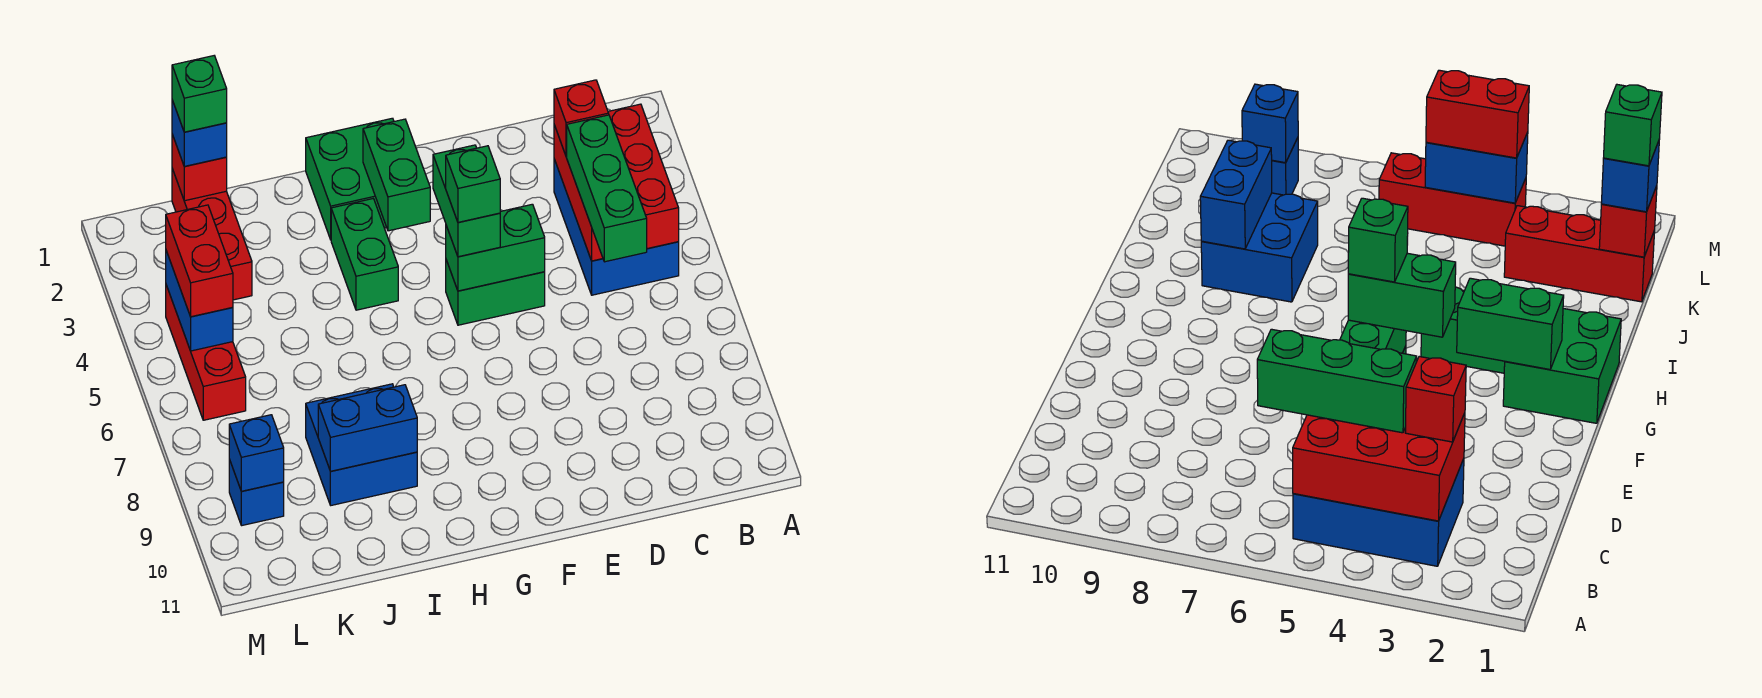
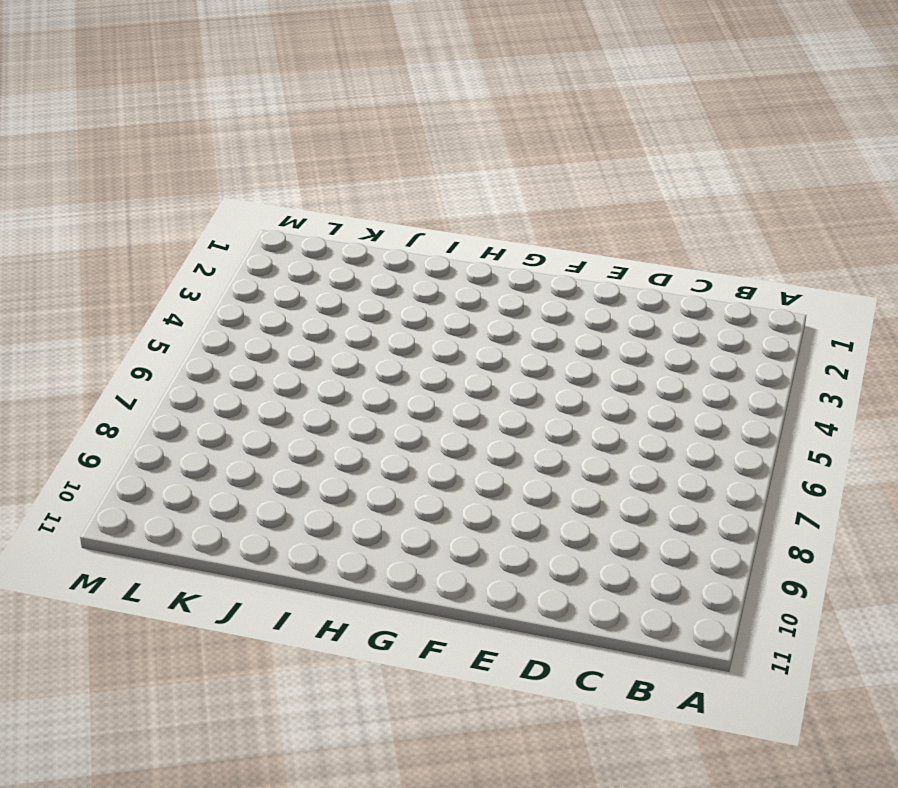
none -> blue 2x3 brick [554,159,679,295]
none -> green 1x2 brick [446,260,545,325]
none -> green 2x2 brick [306,118,394,240]

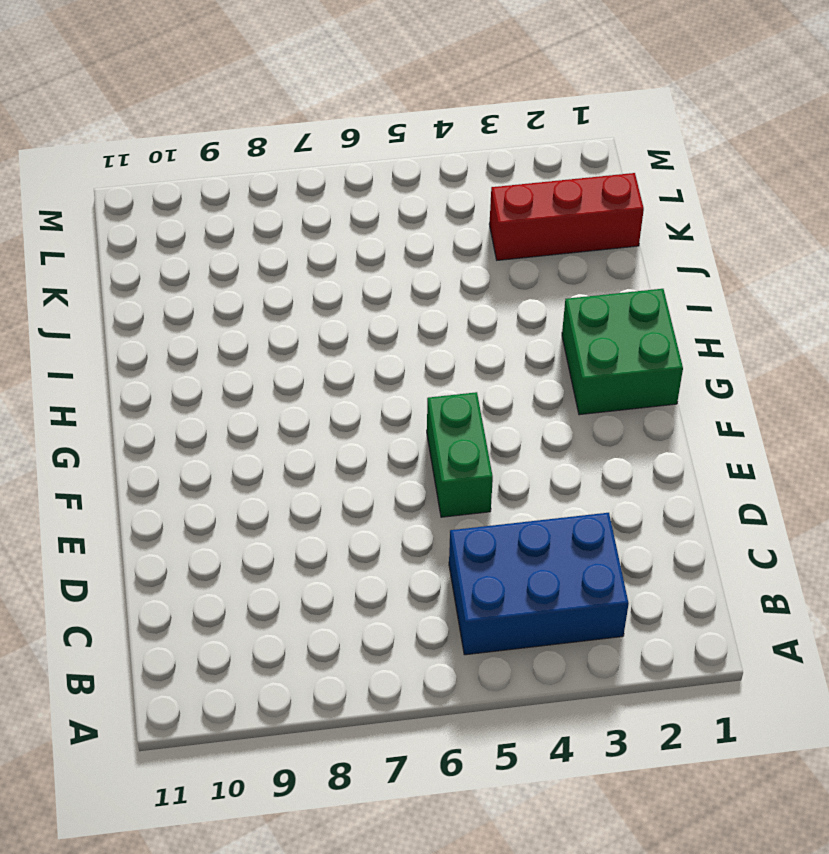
none -> green 1x2 brick [331,199,398,310]
none -> blue 2x2 brick [306,384,417,505]
none -> red 1x3 brick [166,285,246,420]

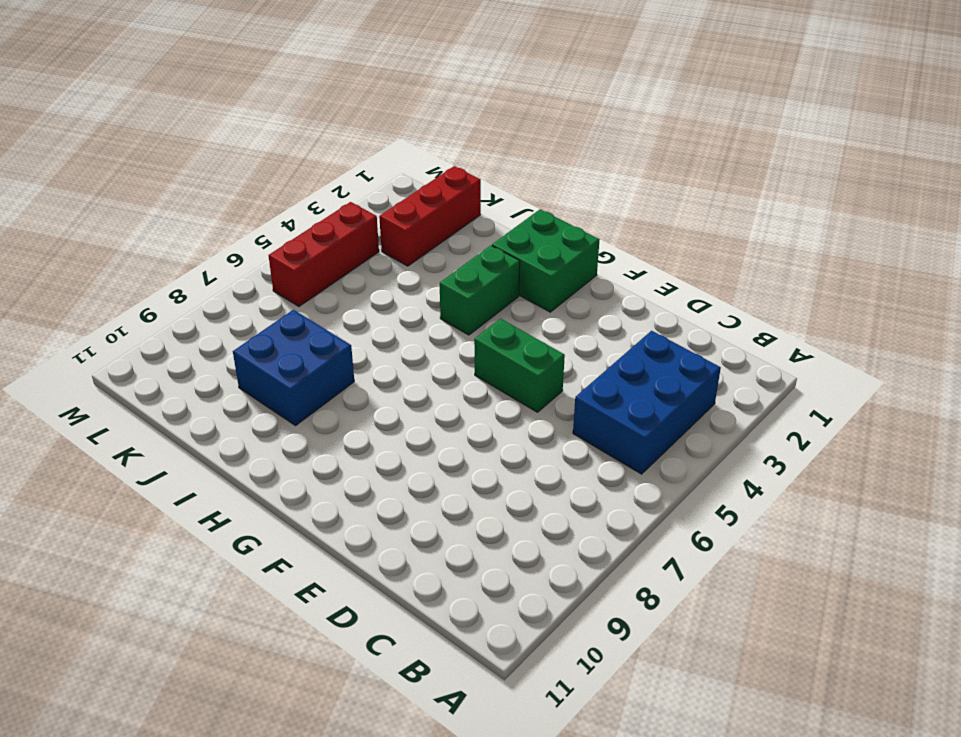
none -> blue 1x1 brick [229,459,284,526]
none -> red 2x3 brick [554,104,679,261]
none -> green 1x2 brick [446,204,545,291]

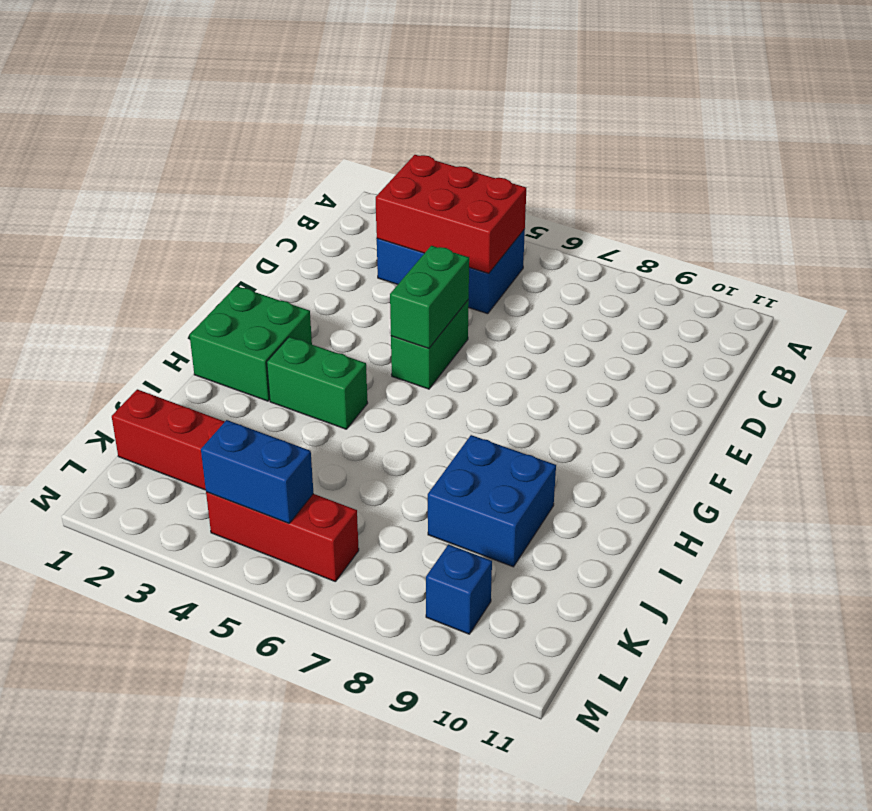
none -> green 1x2 brick [363,119,430,231]
none -> blue 1x2 brick [318,385,417,471]
none -> red 1x1 brick [172,134,227,201]

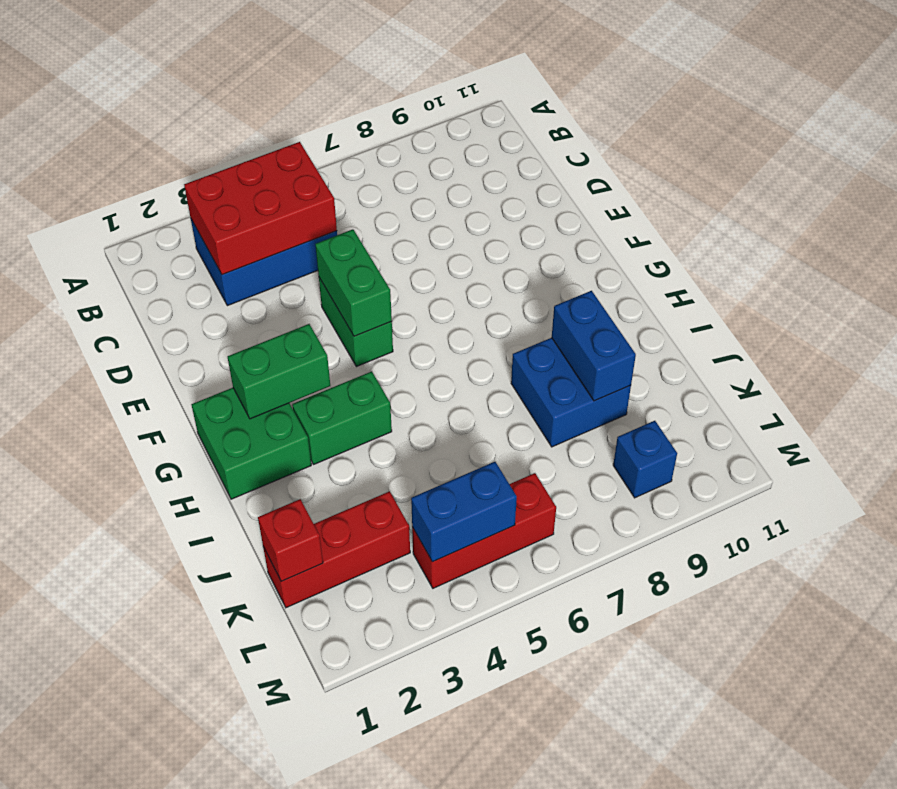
none -> blue 1x1 brick [229,415,284,491]
none -> red 1x1 brick [554,80,609,157]
none -> green 1x3 brick [567,115,647,262]

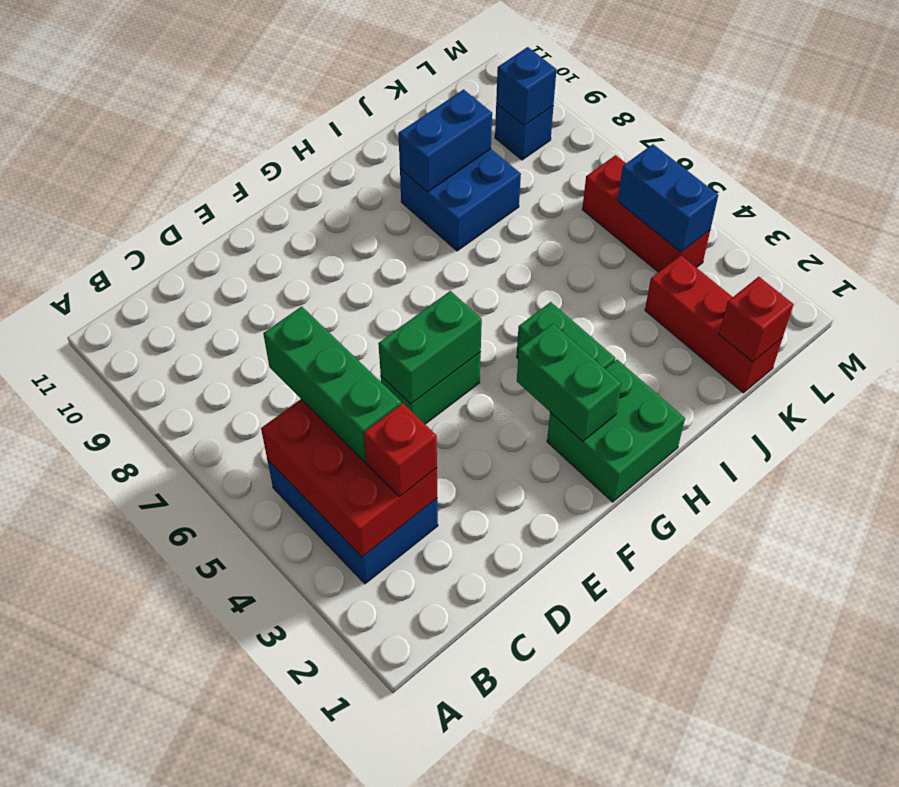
none -> green 1x2 brick [433,145,500,257]
none -> blue 1x1 brick [172,100,227,166]
none -> red 1x2 brick [166,205,233,317]

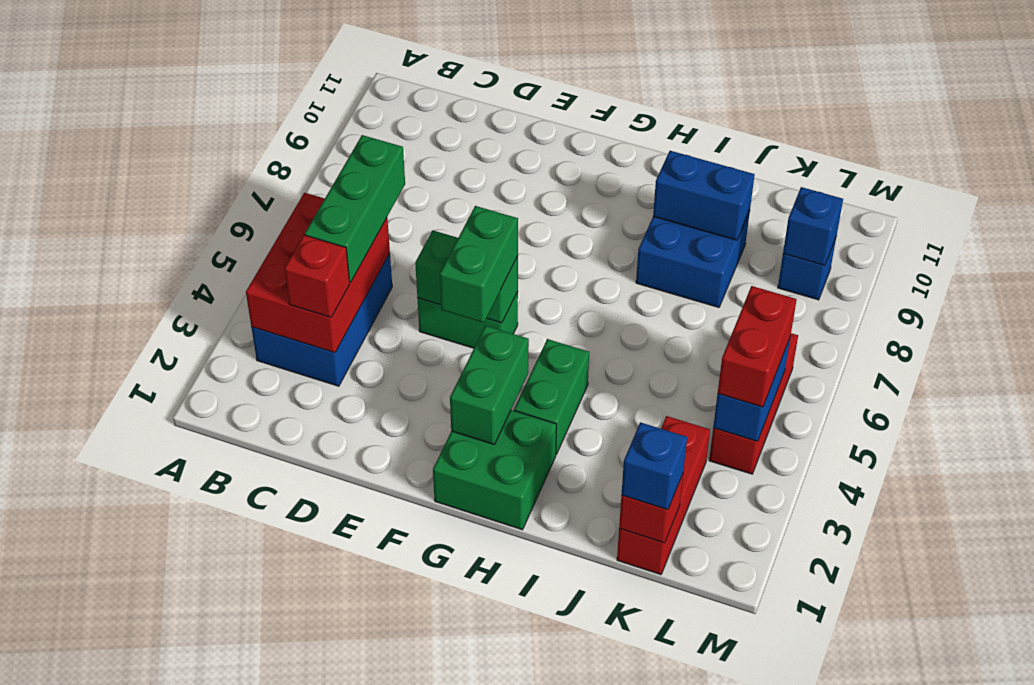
none -> green 1x1 brick [446,146,500,222]
none -> green 1x1 brick [172,56,227,132]

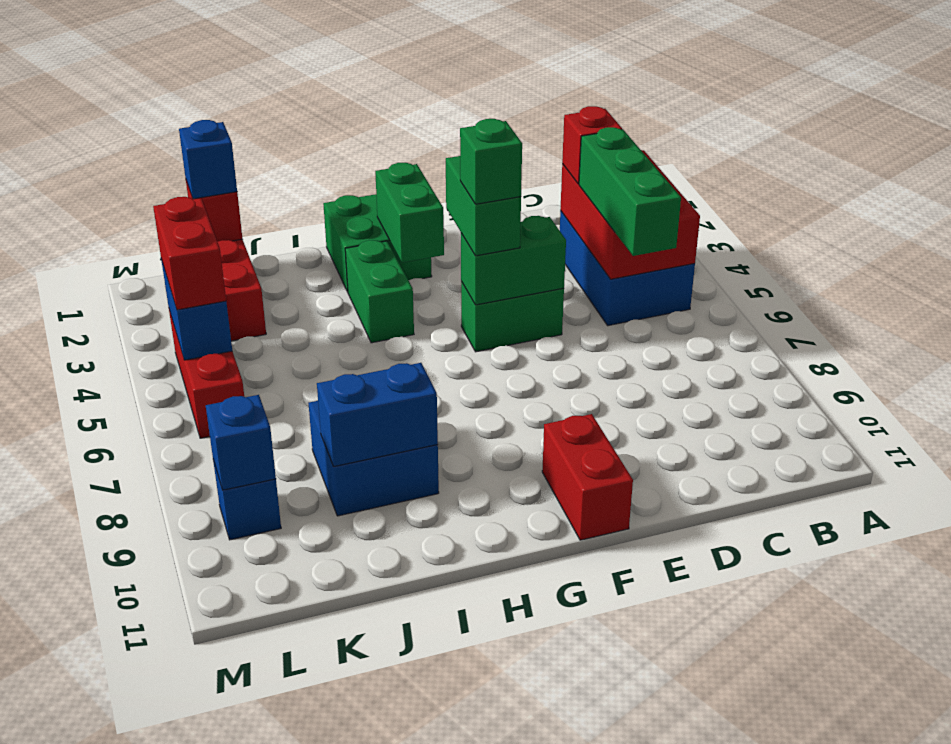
red 1x2 brick [542,414,633,540] -> none
none -> green 1x1 brick [172,56,227,132]

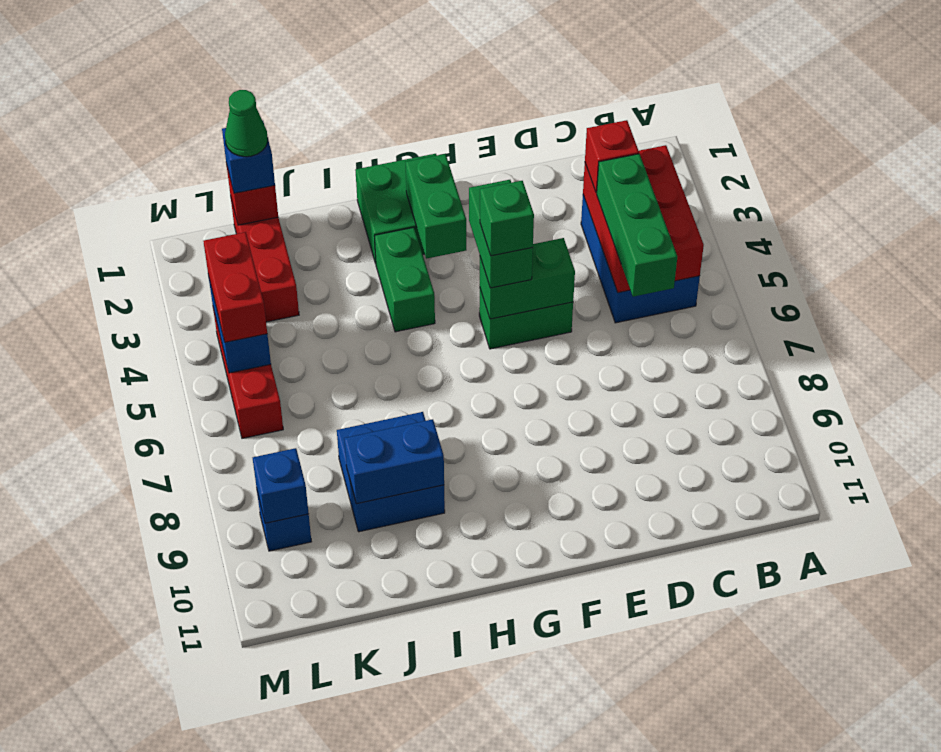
green 1x1 cone [225,90,268,157] -> green 1x1 brick [172,56,227,132]

